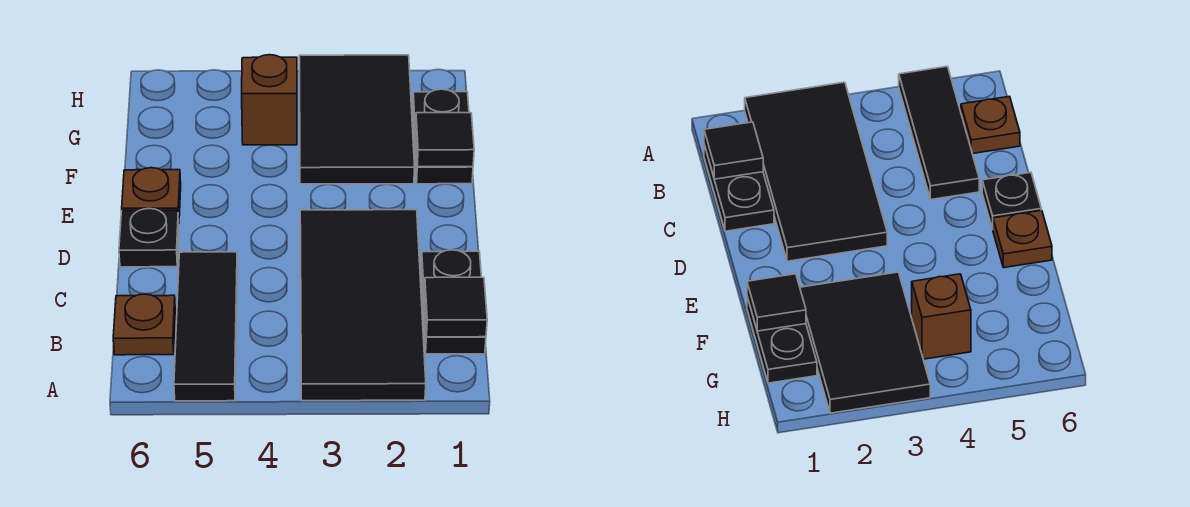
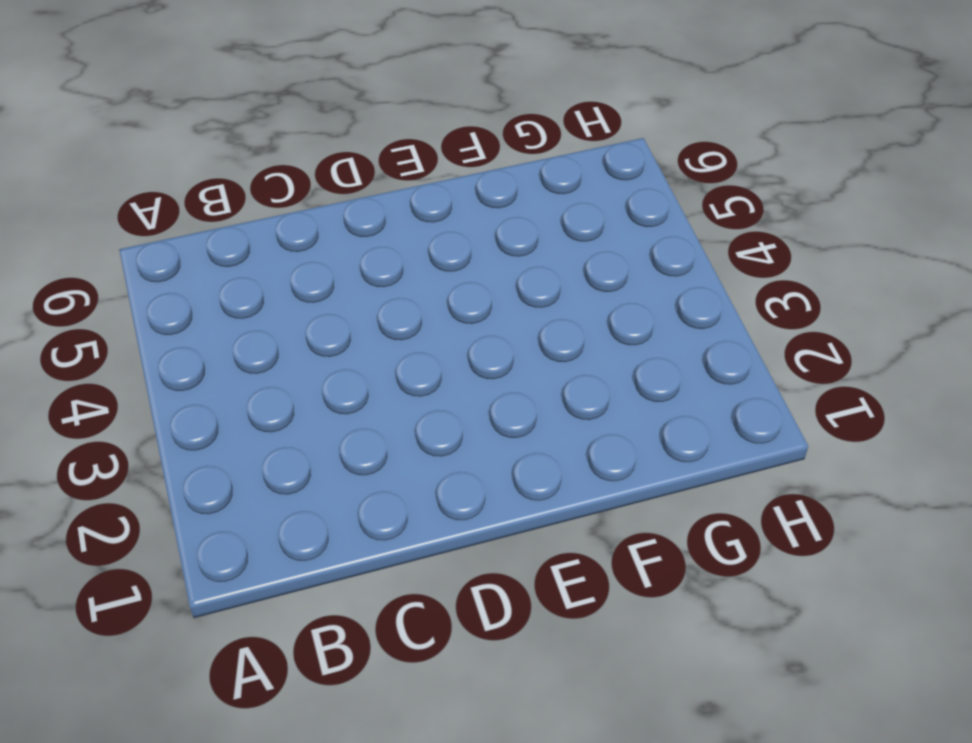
none -> black 2x4 tile [300,210,426,401]
none -> black 1x3 tile [174,252,238,401]

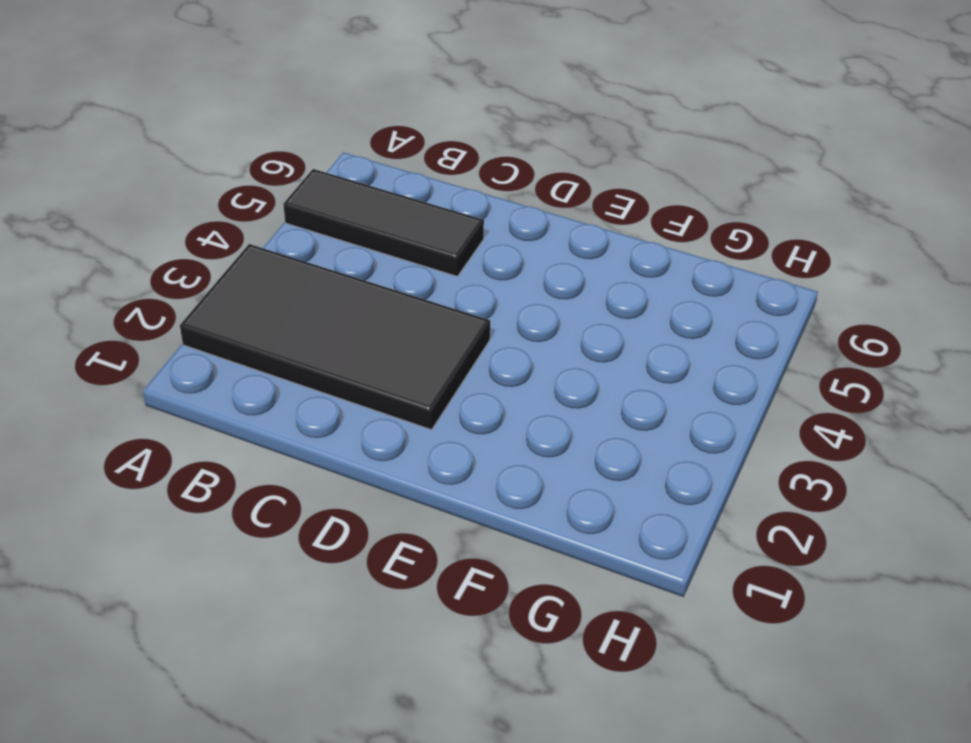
none -> black 1x2 plate [421,250,486,354]
none -> brown 1x1 plate [113,294,175,355]

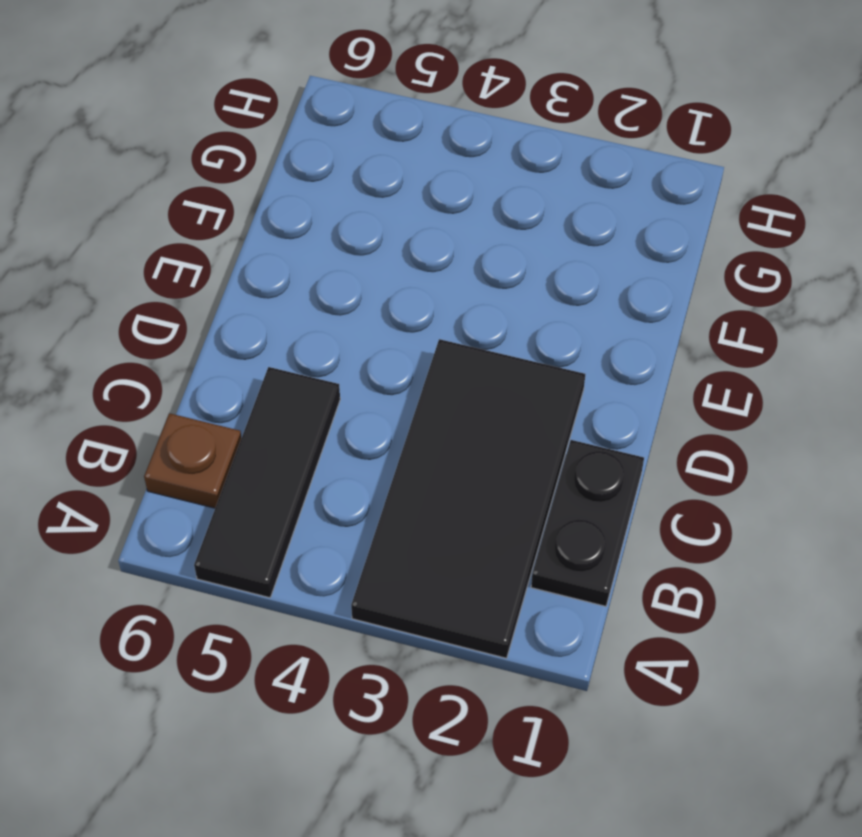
none -> black 1x1 plate [119,208,179,267]
none -> brown 1x1 plate [122,168,181,216]

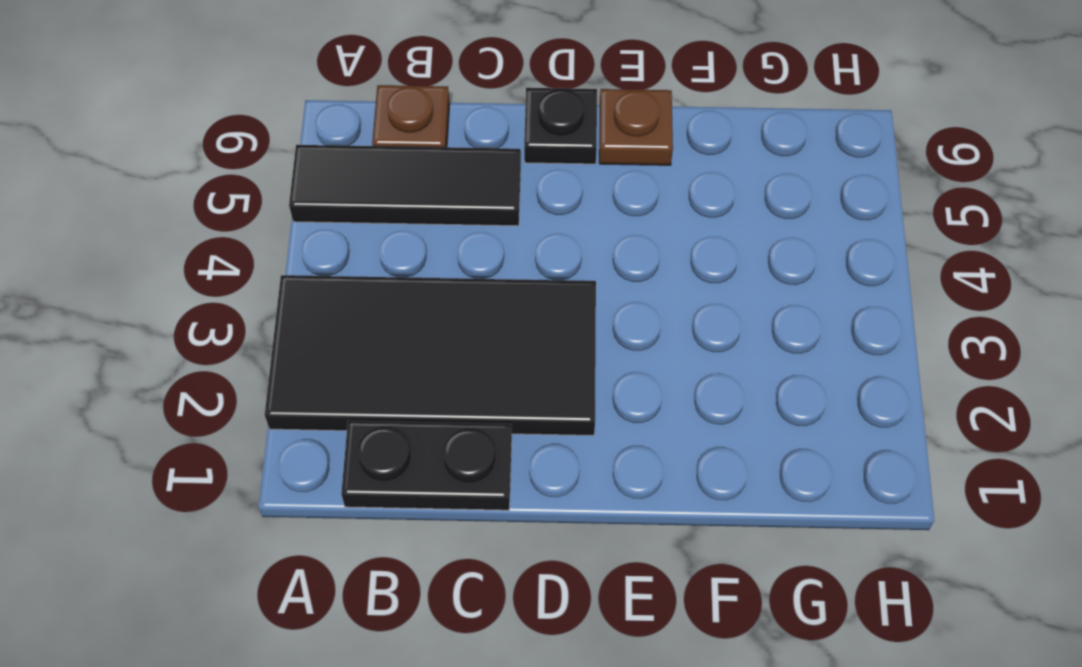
none -> black 1x2 plate [413,89,473,184]
none -> black 2x3 tile [299,55,415,184]

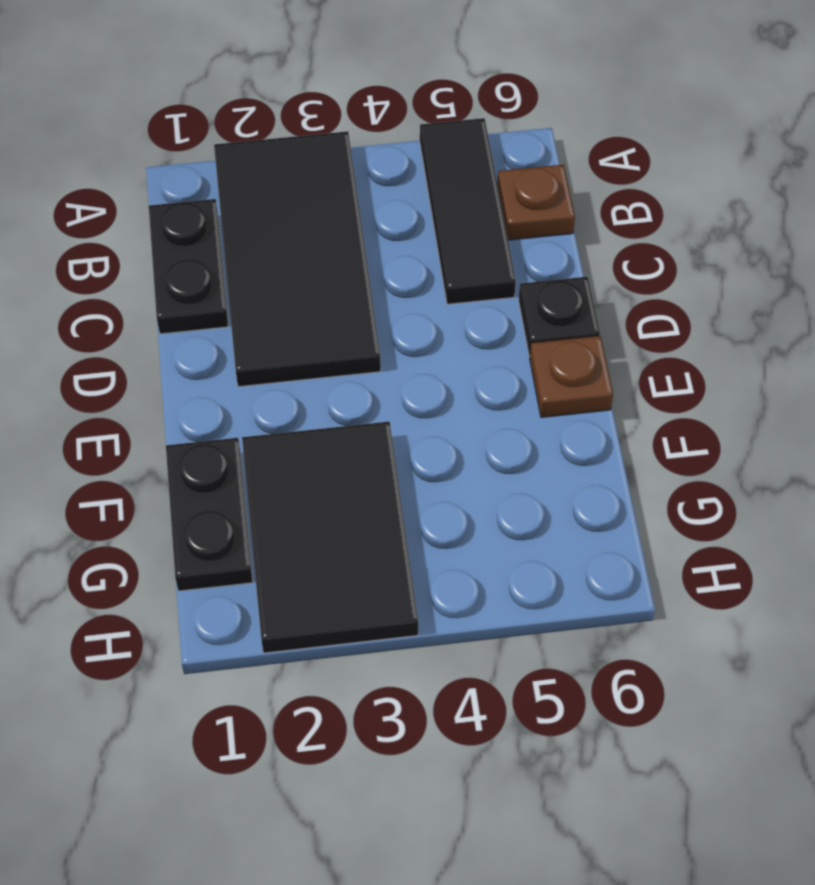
none -> brown 1x1 brick [242,55,297,145]
none -> black 1x1 tile [424,277,487,337]

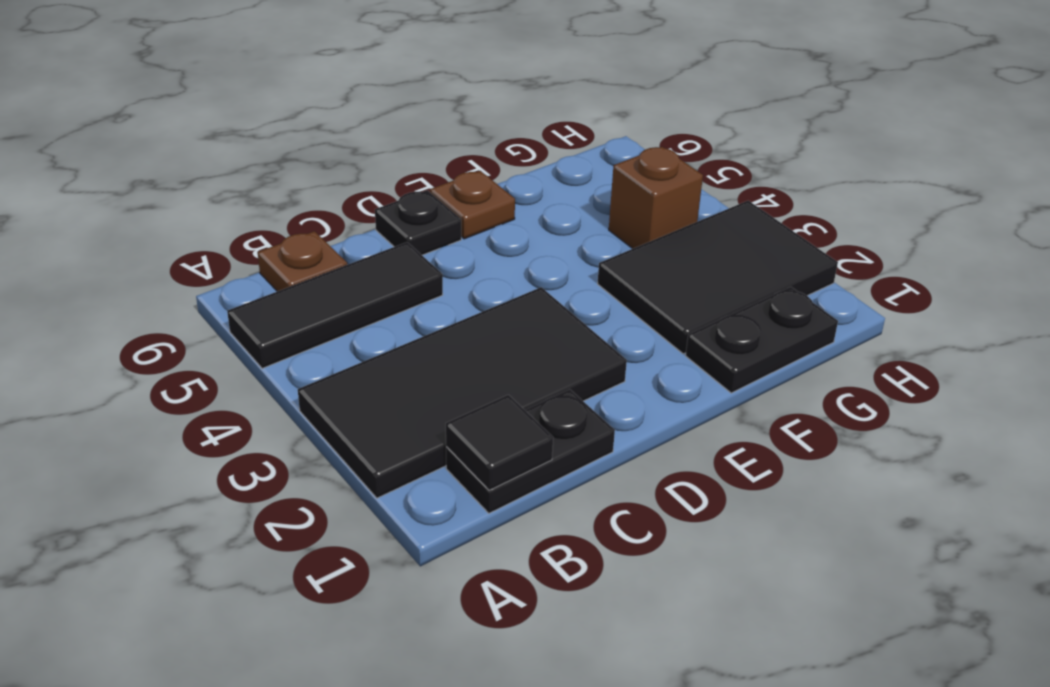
none -> black 1x1 tile [415,113,474,167]

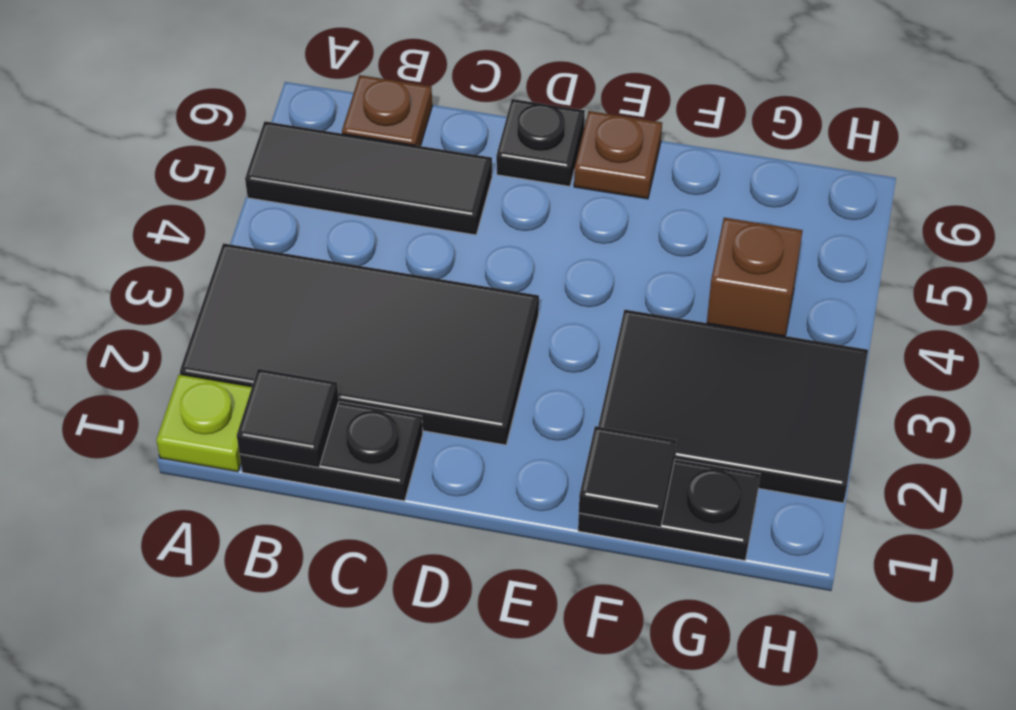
lime 1x1 plate [156,374,252,472] -> none

